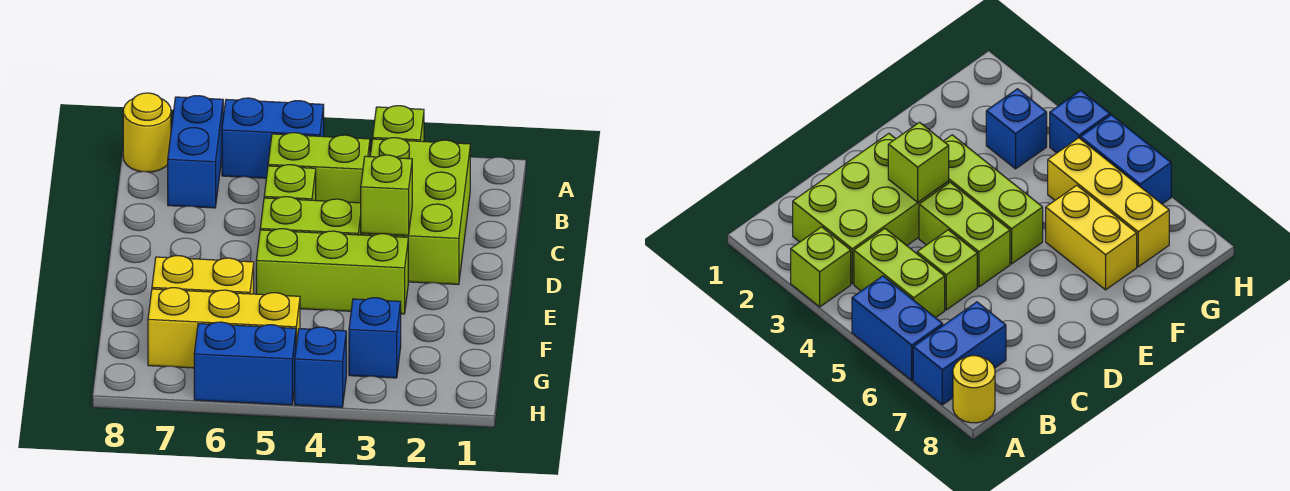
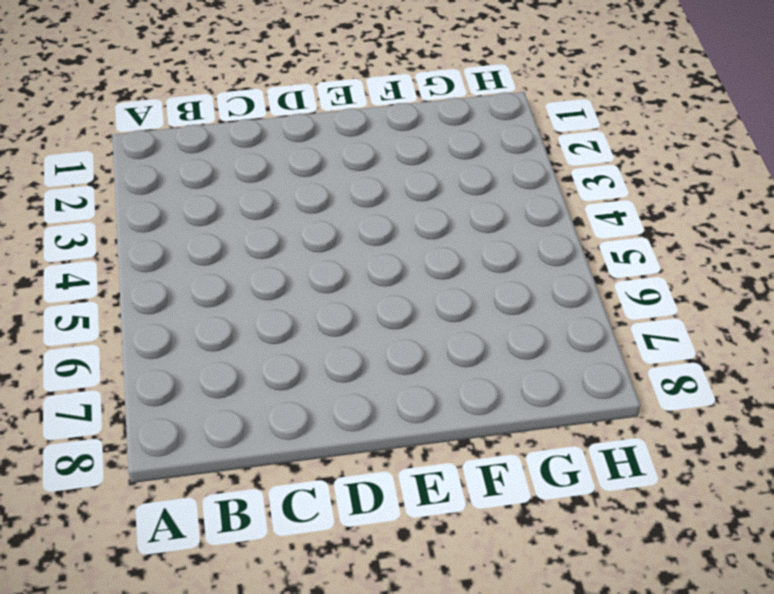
none -> lime 1x1 brick [373,106,424,142]
none -> blue 1x2 brick [222,98,324,178]
none -> blue 1x2 brick [168,96,223,208]

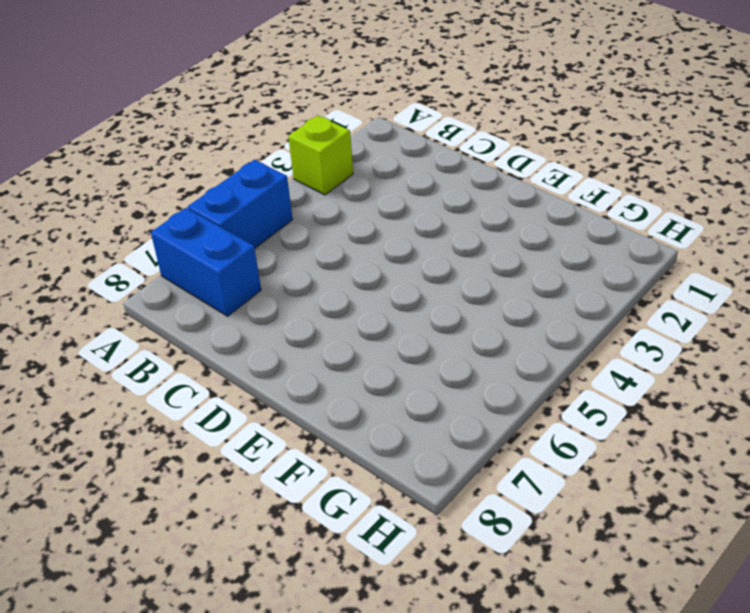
none -> yellow 1x1 round brick [123,93,171,172]
none -> lime 2x3 brick [361,138,470,284]
none -> lime 1x2 brick [268,133,370,203]

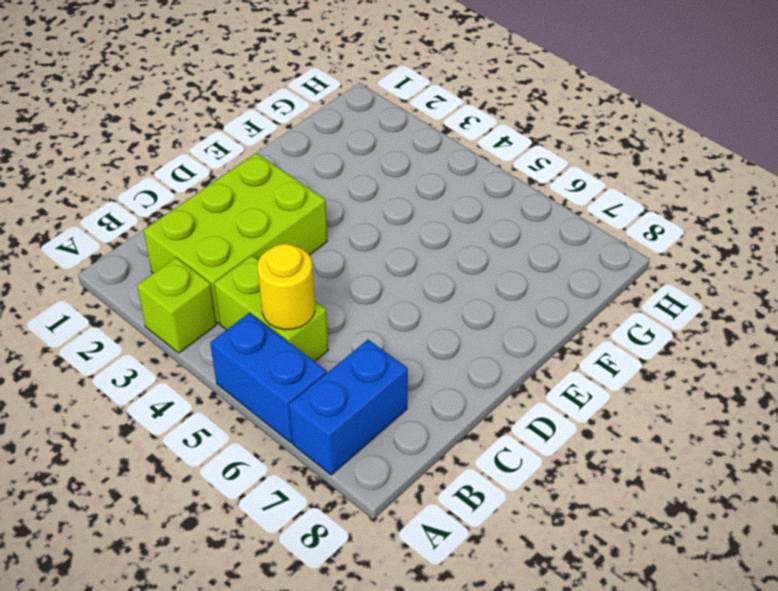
yellow 1x1 round brick [258,244,315,330] -> yellow 1x1 round brick moved to [123,93,171,172]
none -> lime 1x1 brick [264,165,316,201]
none -> lime 1x2 brick [260,197,361,235]
none -> lime 1x3 brick [256,229,408,314]

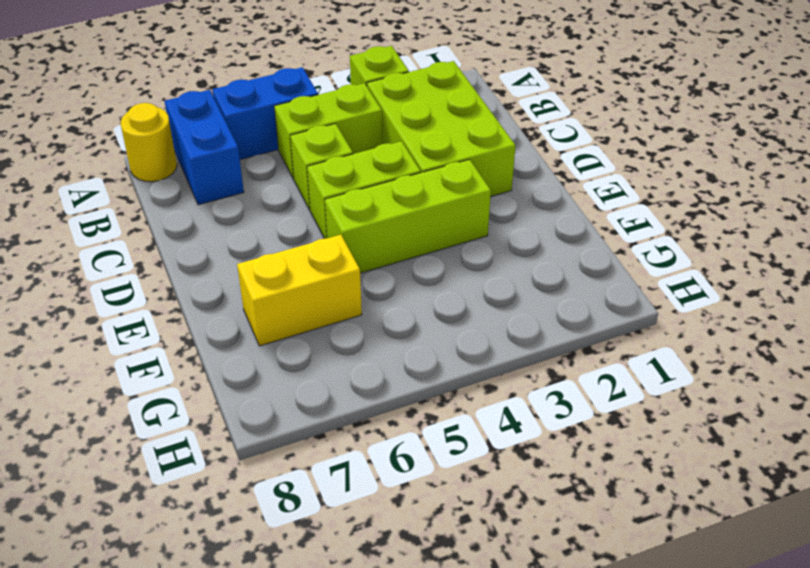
none -> blue 1x1 brick [349,298,401,378]
none -> yellow 1x3 brick [148,288,300,368]
none -> blue 1x1 brick [295,327,346,407]

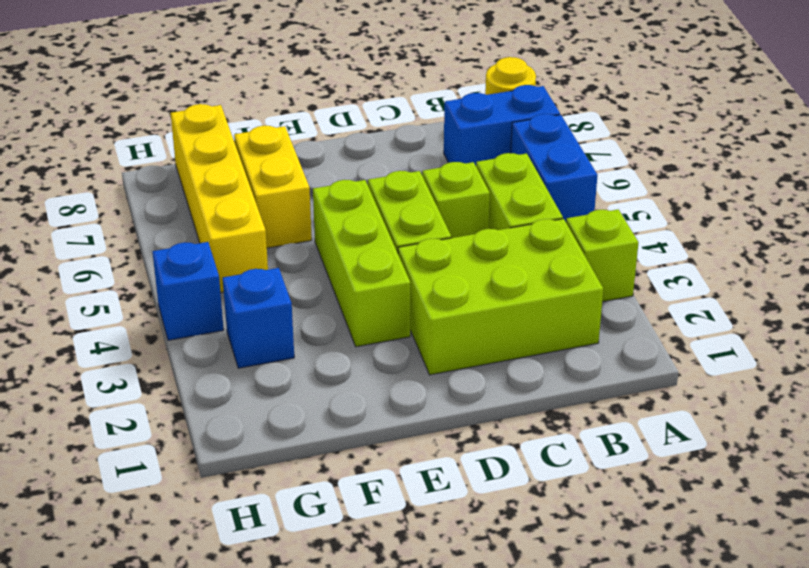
yellow 1x4 brick [171,104,268,293] -> yellow 1x3 brick [148,288,300,368]
none -> blue 1x2 brick [194,322,296,405]
none -> lime 1x1 brick [361,155,412,235]

